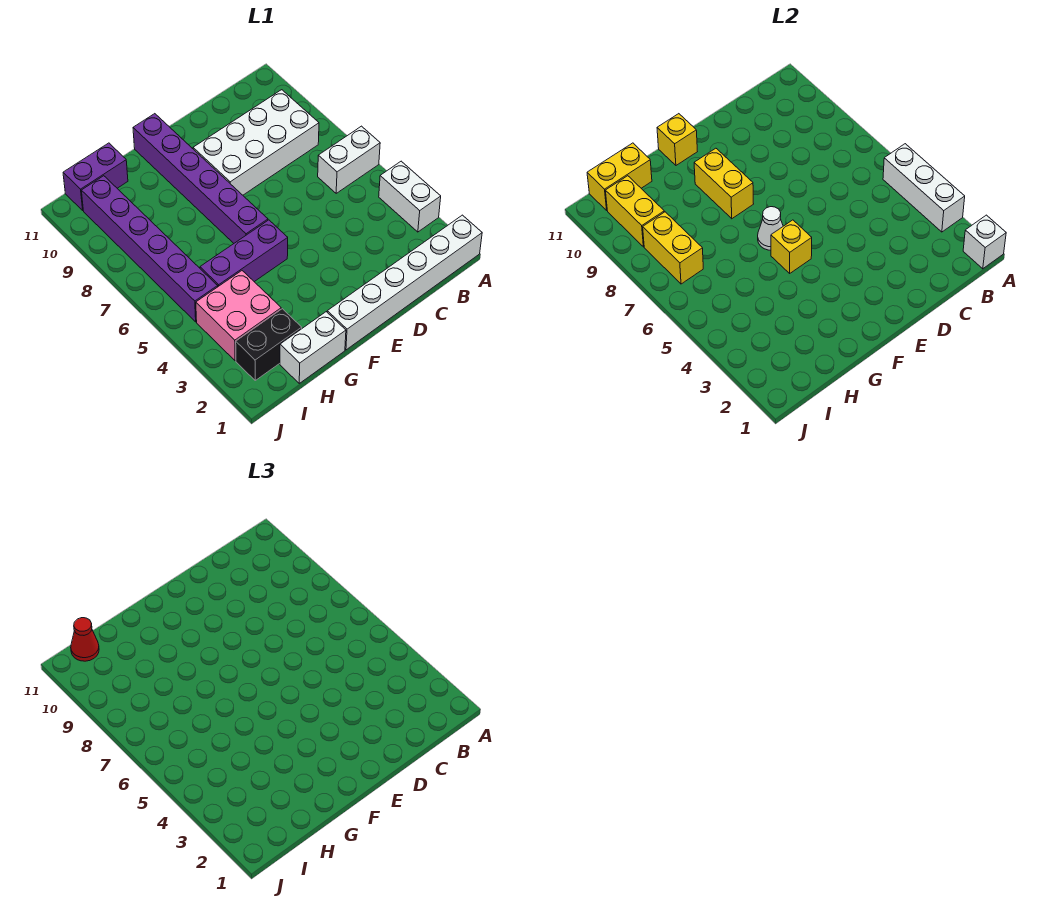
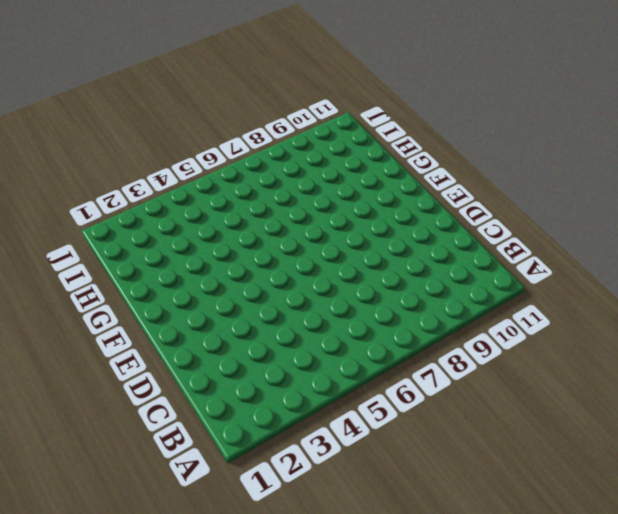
none -> white 1x6 brick [327,215,482,350]
none -> white 1x2 brick [379,161,441,232]
none -> white 1x2 brick [318,126,380,193]

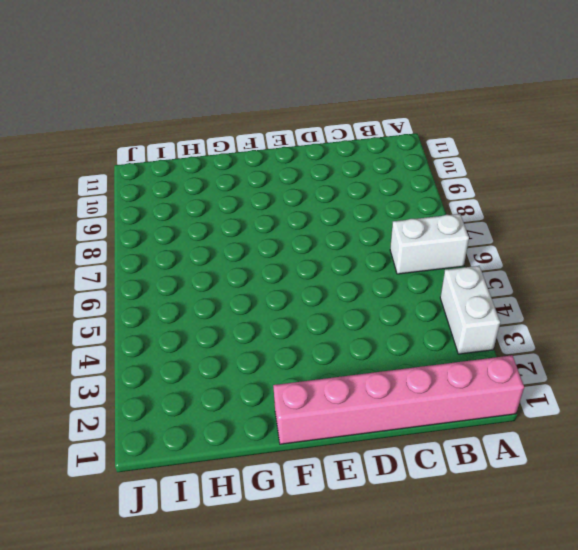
pink 1x6 brick [273,355,524,444] -> white 1x6 brick [327,215,482,350]
none -> white 2x4 brick [193,90,319,195]
none -> purple 1x3 brick [200,220,288,286]
none -> purple 1x6 brick [133,114,268,243]

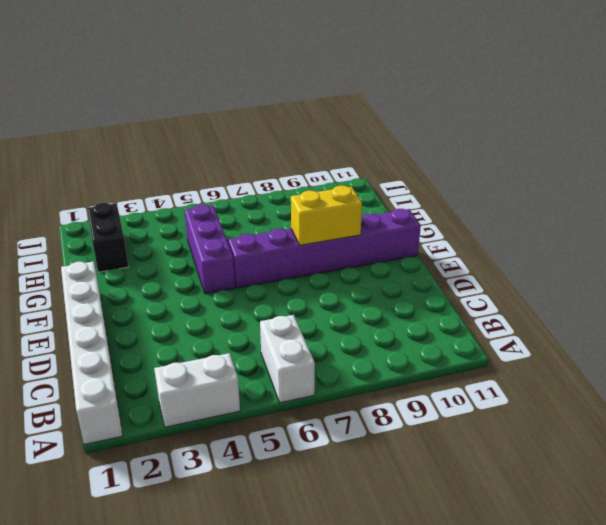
none -> white 2x4 brick [193,90,319,195]
none -> white 1x2 brick [280,312,346,383]
none -> pink 2x2 brick [196,271,281,361]

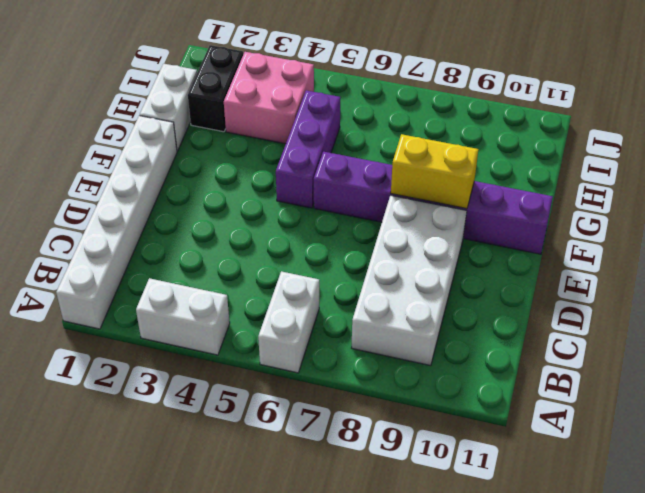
none -> purple 1x2 brick [63,143,128,210]
none -> purple 1x6 brick [81,176,218,322]
none -> white 1x1 brick [963,215,1006,269]

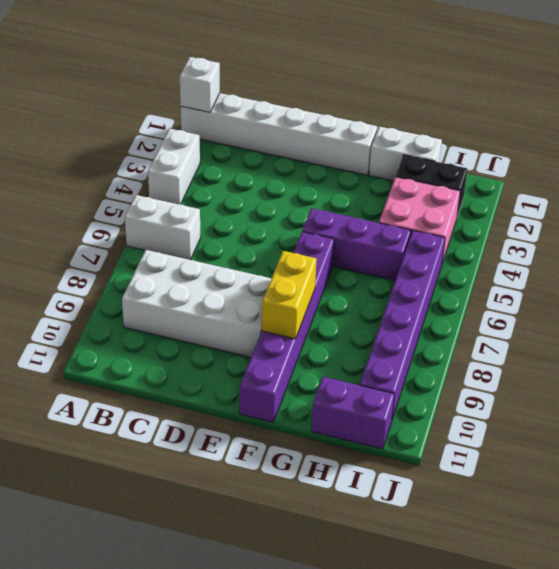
none -> white 1x3 brick [883,144,965,232]
none -> yellow 1x1 brick [771,220,812,273]
none -> white 1x1 cone [758,207,783,250]

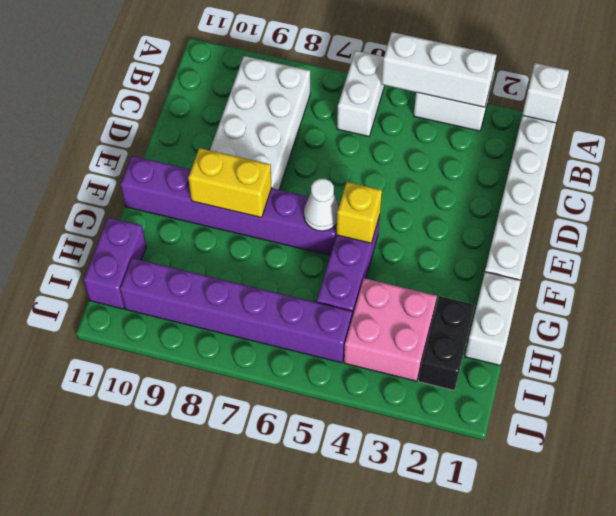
none -> yellow 1x1 brick [657,114,697,165]
none -> yellow 1x2 brick [587,143,652,210]
none -> yellow 1x2 brick [643,212,703,284]

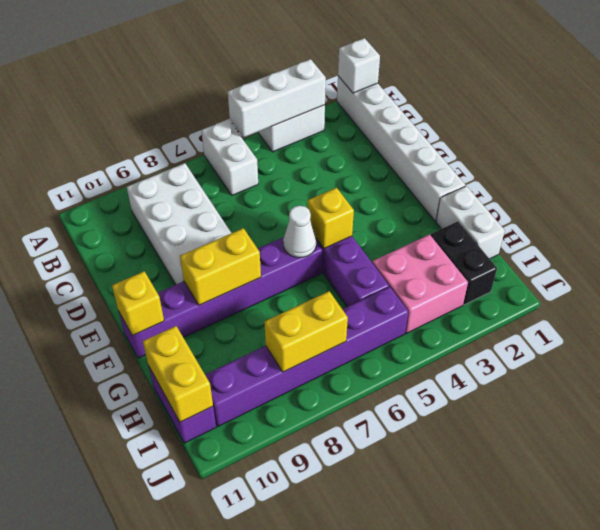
none -> yellow 1x2 brick [605,176,664,247]
none -> red 1x1 cone [71,618,99,661]

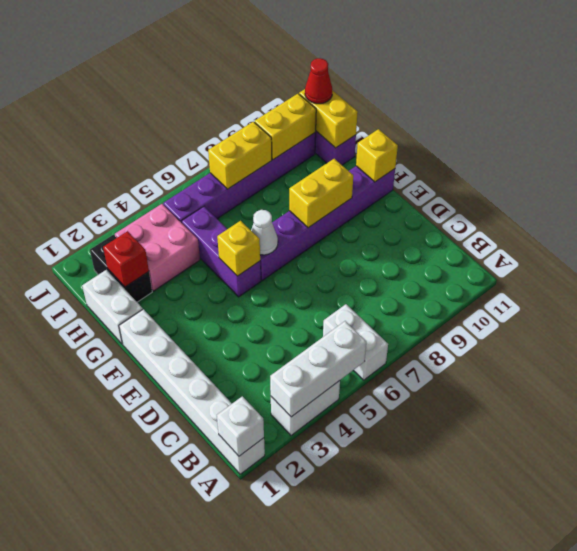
red 1x1 brick [103,231,149,287] -> none
none -> white 2x4 brick [193,90,319,195]

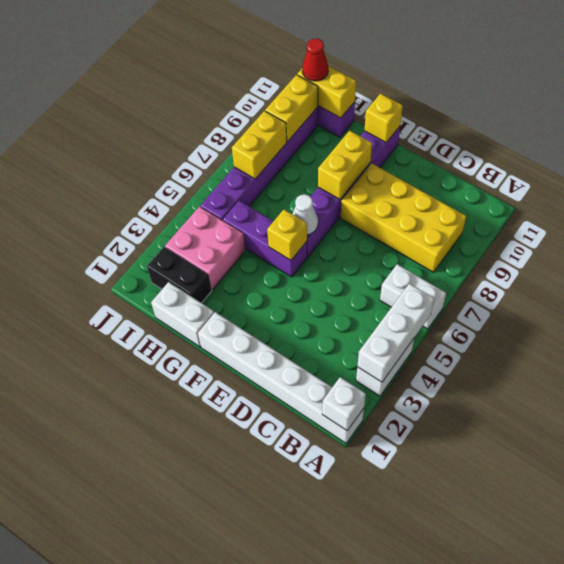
yellow 2x4 brick [341,163,467,272] -> white 2x4 brick [193,90,319,195]

